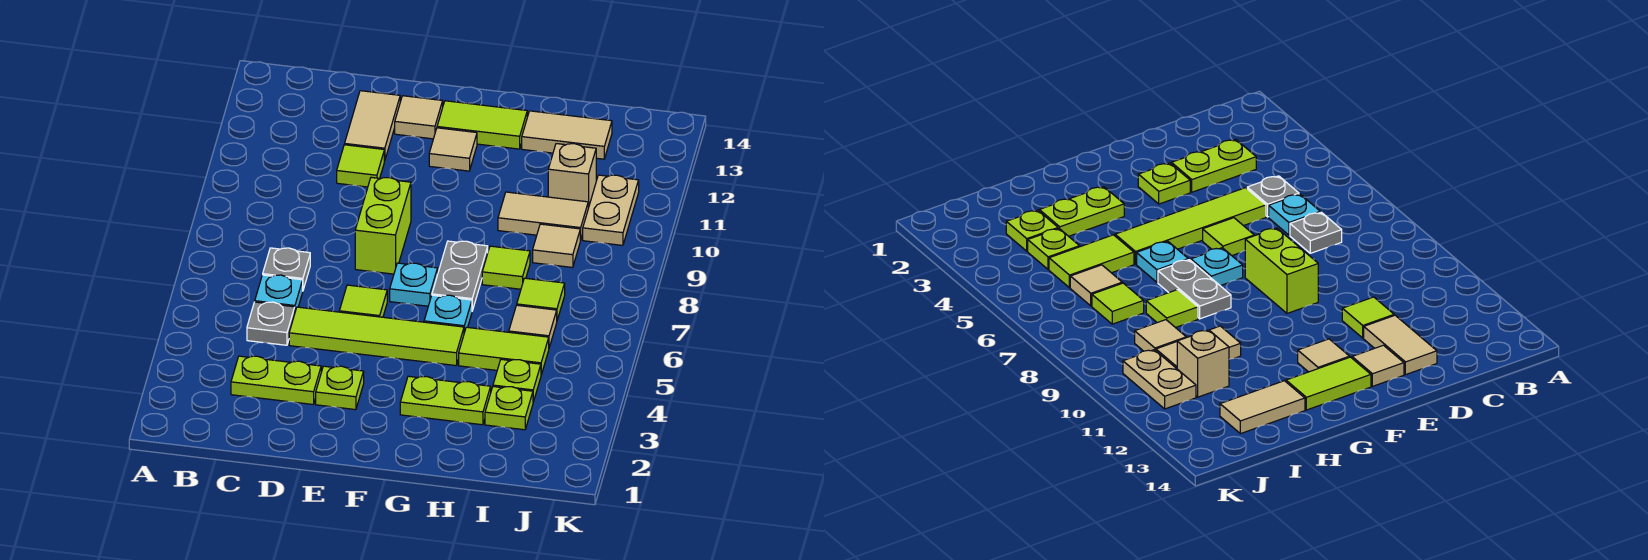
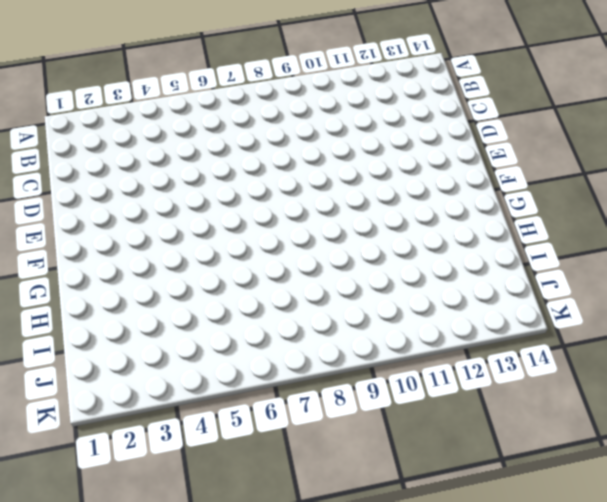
none -> lime 1x2 plate [231,356,321,404]
none -> grey 1x1 plate [247,302,295,345]
none -> cyan 1x1 plate [255,275,303,311]

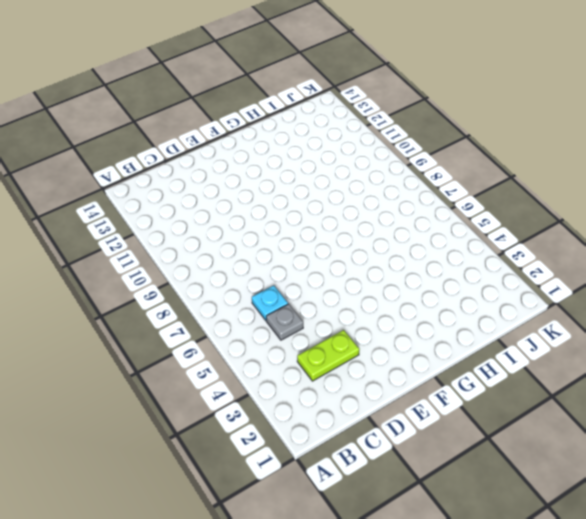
none -> grey 1x1 plate [263,248,310,290]
none -> lime 1x4 tile [289,307,464,366]
none -> lime 1x1 tile [337,145,384,187]

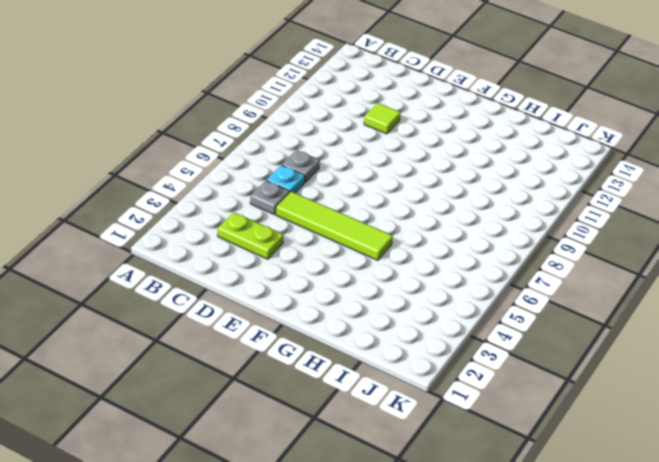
none -> tan 1x2 tile [345,91,400,161]
none -> lime 1x1 plate [316,366,364,410]
none -> lime 1x1 tile [339,285,387,317]

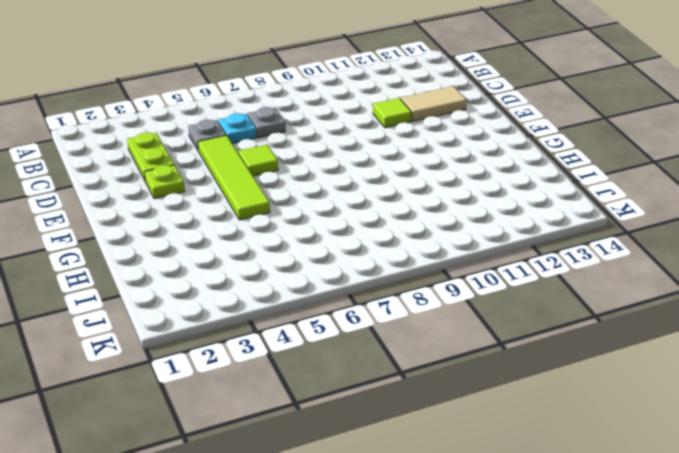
none -> lime 1x2 brick [355,177,411,274]
none -> tan 1x1 tile [395,96,443,139]
none -> cyan 1x1 plate [390,263,438,306]

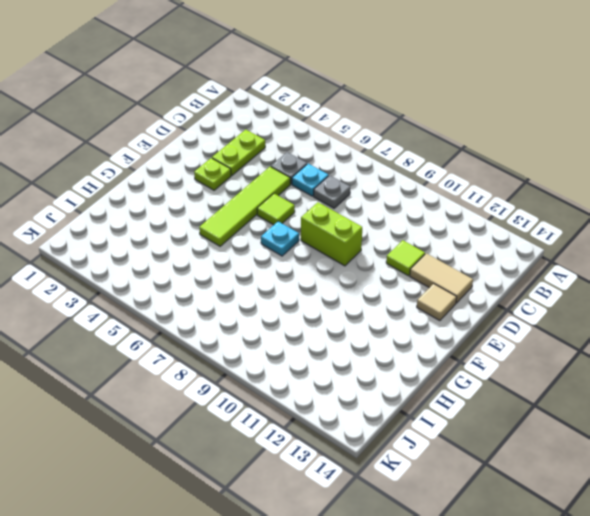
none -> tan 1x1 tile [429,128,477,171]
none -> lime 1x2 tile [437,101,527,149]
none -> lime 1x2 plate [400,376,491,425]

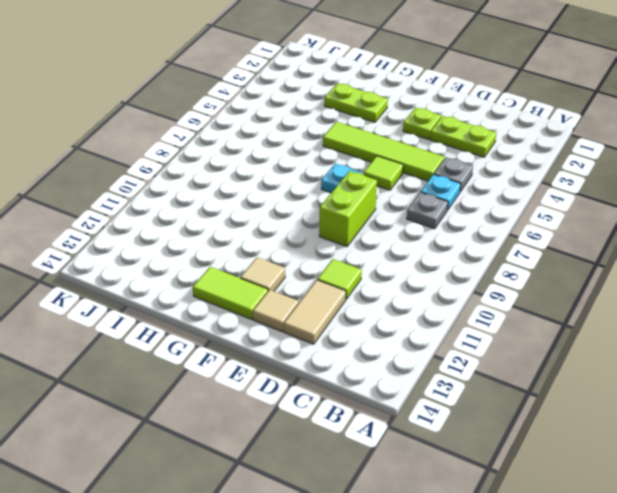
none -> cyan 1x1 plate [424,295,472,332]
none -> grey 1x2 plate [432,241,488,311]
none -> lime 1x2 tile [459,327,549,374]

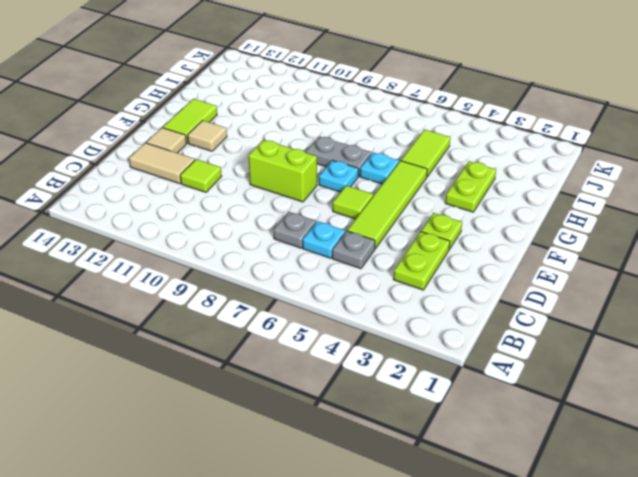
none -> lime 1x1 tile [482,246,530,289]
none -> tan 1x2 tile [498,192,588,240]
none -> tan 1x2 tile [522,111,612,159]

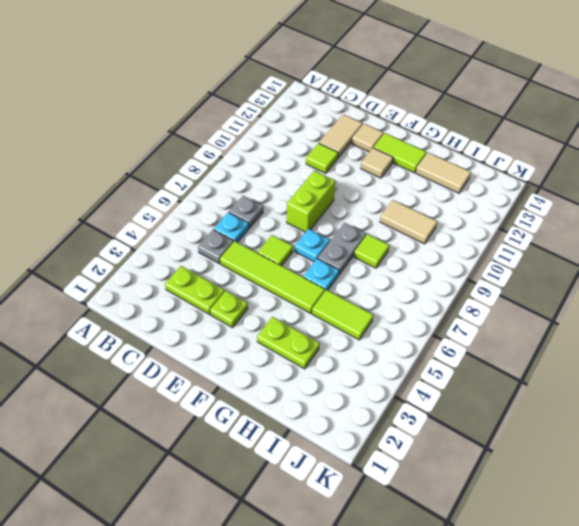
none -> lime 1x1 plate [485,387,533,430]
none -> lime 1x1 plate [493,359,541,402]
none -> tan 1x1 tile [509,305,557,347]

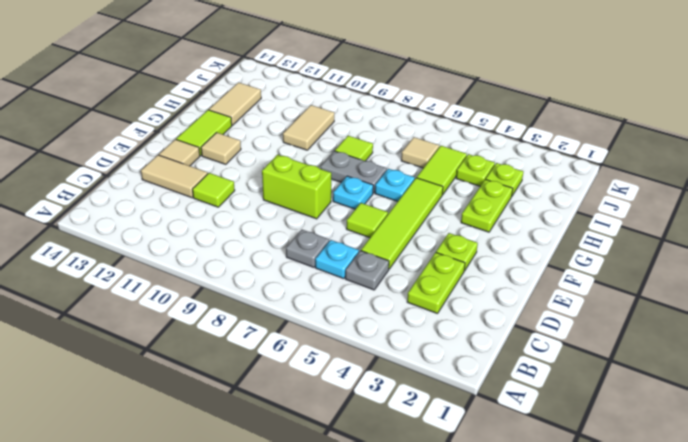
none -> lime 1x1 tile [517,278,565,320]
none -> tan 1x1 tile [533,224,580,267]
none -> tan 1x1 brick [548,144,596,208]

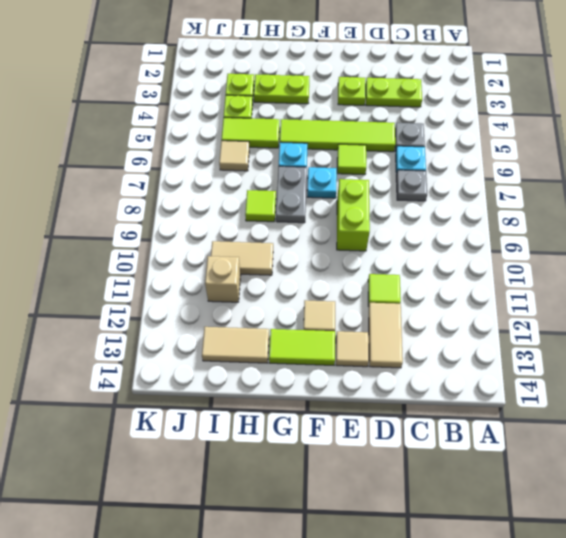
none -> lime 1x1 tile [517,278,565,320]
none -> tan 1x1 tile [533,224,580,267]
none -> tan 1x2 plate [583,175,639,245]

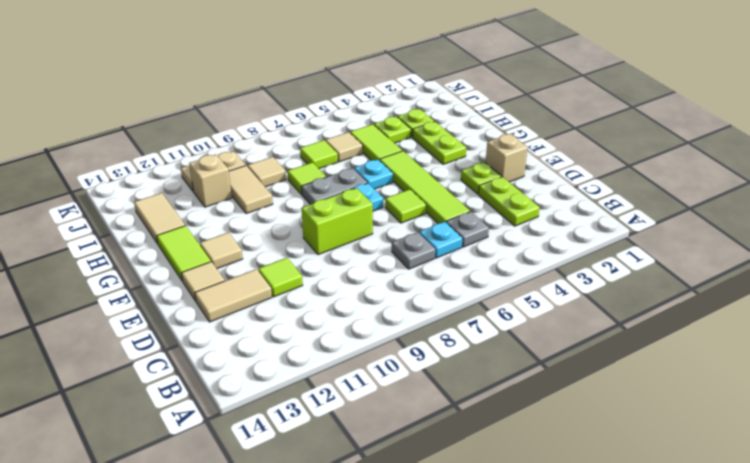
tan 1x1 brick [485,134,528,182] -> none

